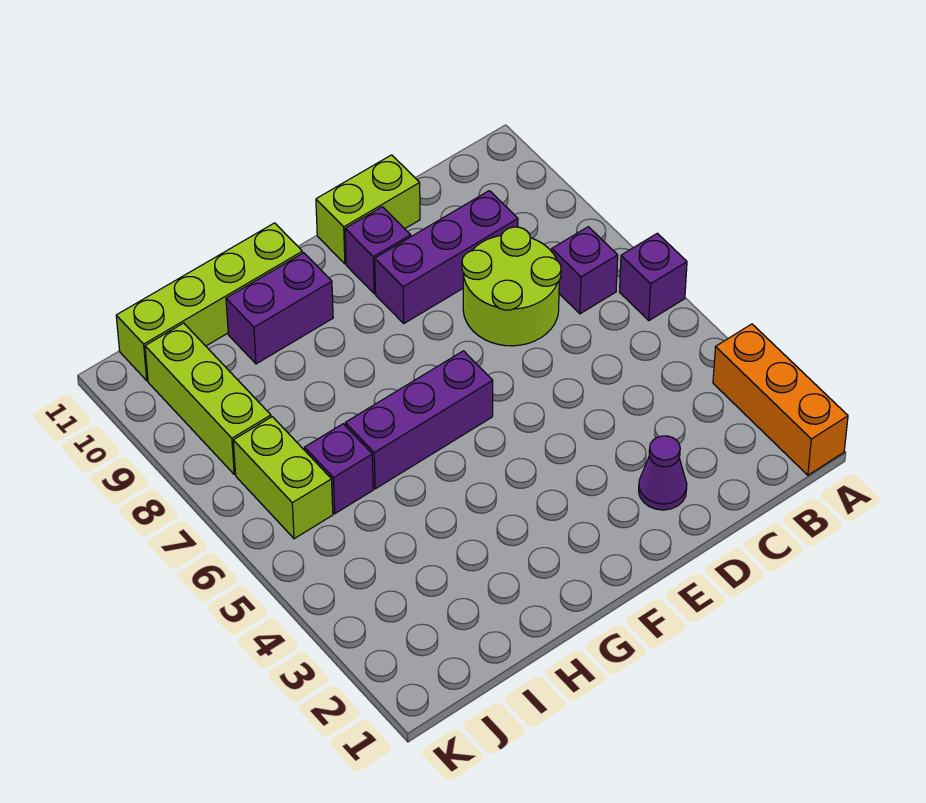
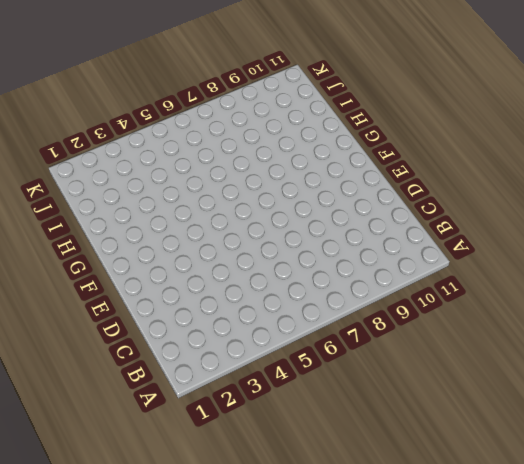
none -> orange 1x3 brick [713,324,848,475]
none -> purple 1x1 brick [620,233,687,321]
none -> purple 1x1 brick [552,227,618,314]

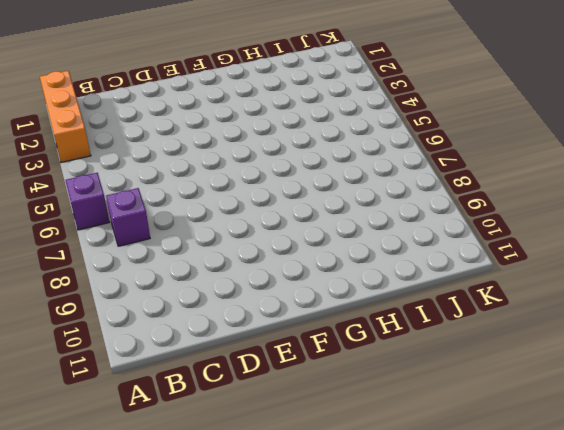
none -> lime 2x2 round brick [462,227,561,346]
none -> purple 1x3 brick [375,191,518,323]
none -> purple 1x1 cone [639,436,687,510]

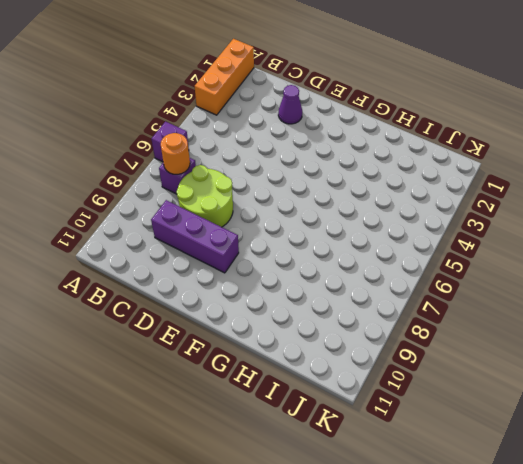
orange 1x1 round brick [161,133,190,174] -> none
none -> lime 1x2 brick [316,155,420,264]
none -> purple 1x1 brick [345,207,411,294]
none -> purple 1x3 brick [345,351,493,489]

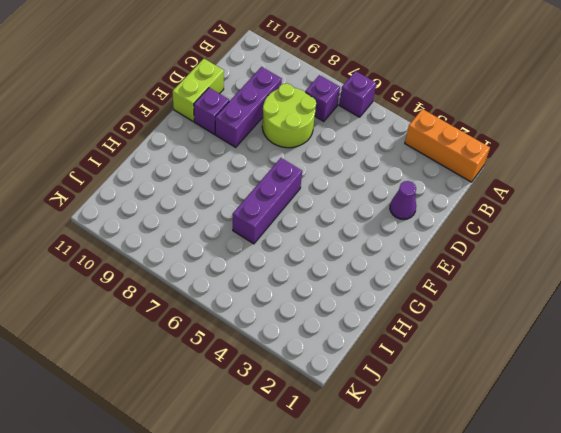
none -> purple 1x2 brick [226,253,333,364]
none -> lime 1x4 brick [116,223,303,381]
none -> purple 1x1 brick [304,424,373,514]

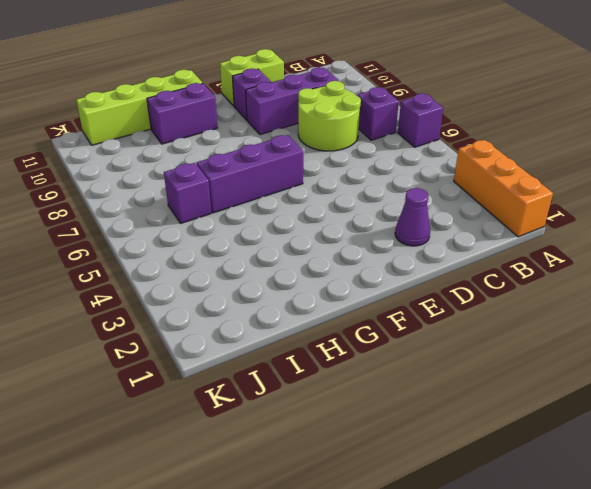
none -> lime 1x2 brick [233,417,333,539]
none -> lime 1x3 brick [145,323,271,474]

